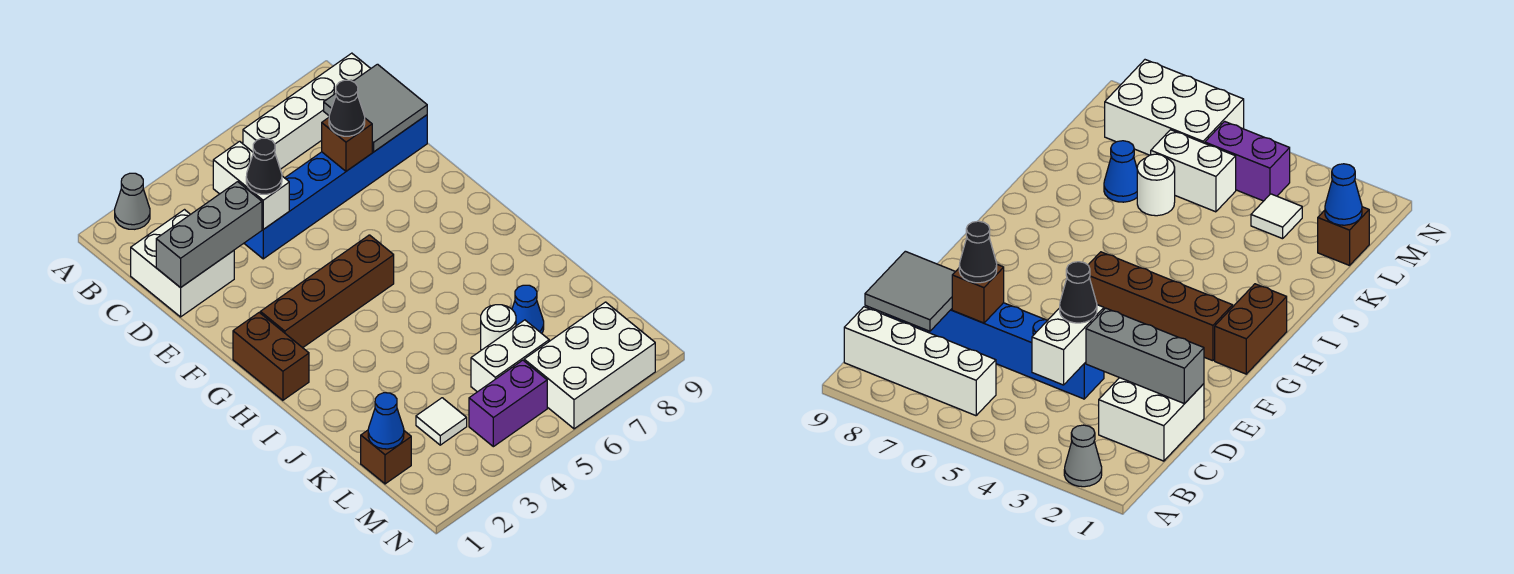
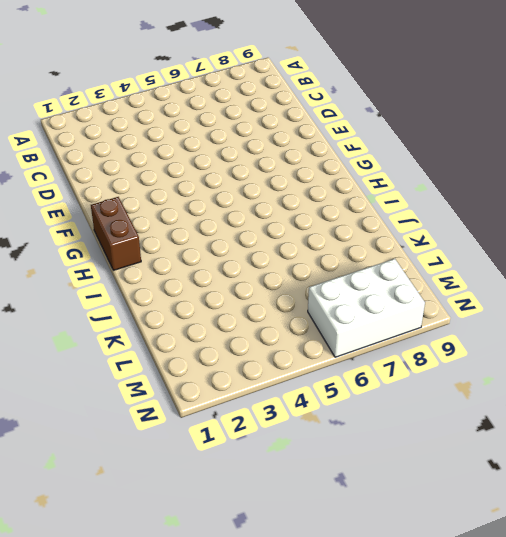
none -> grey 1x1 cone [115,173,150,229]
none -> white 1x4 brick [243,53,371,169]
none -> white 2x2 brick [131,210,234,317]

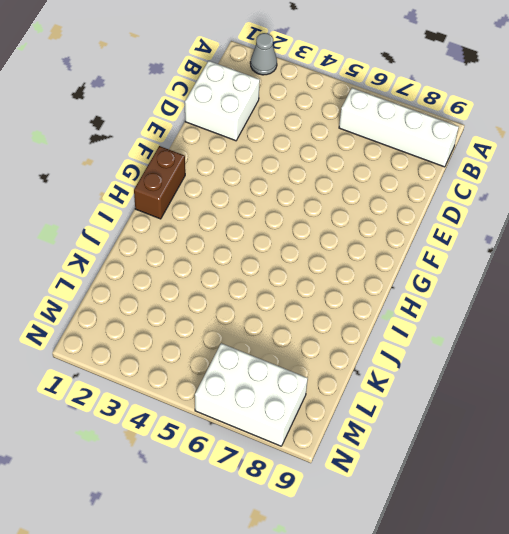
none -> blue 1x6 brick [244,115,427,259]
none -> brown 1x4 brick [260,235,394,348]
none -> white 1x1 round brick [481,305,516,350]

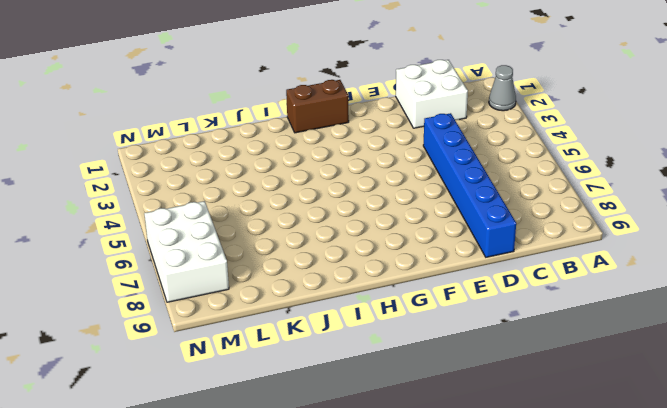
none -> white 1x4 brick [243,53,371,169]
none -> brown 1x4 brick [260,235,394,348]
none -> white 1x1 round brick [481,305,516,350]

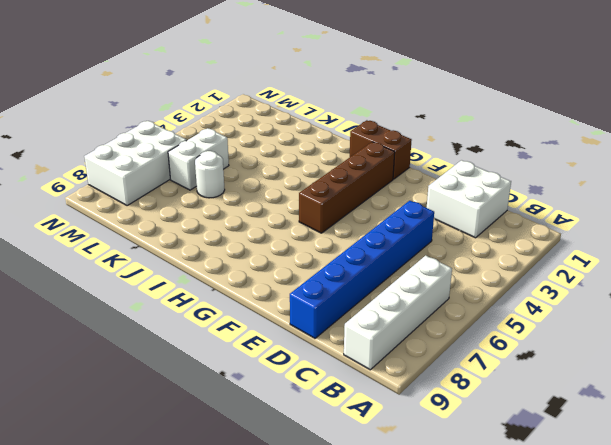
none -> grey 1x1 cone [115,173,150,229]
none -> blue 1x1 cone [512,285,544,333]
none -> brown 1x1 brick [361,430,411,484]

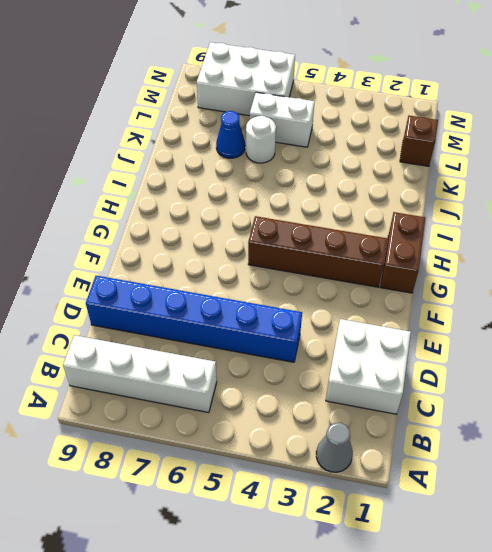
none -> white 1x1 tile [416,398,467,445]
none -> purple 1x2 brick [469,360,547,447]
none -> white 1x2 brick [213,141,289,229]

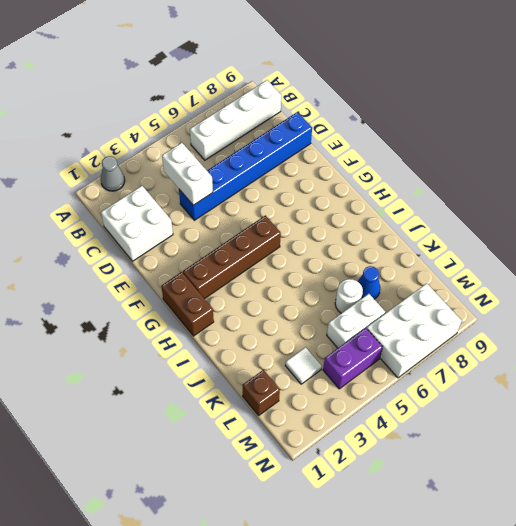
none -> grey 2x2 tile [324,64,427,152]
none -> grey 1x3 brick [156,182,262,288]
none -> brown 1x1 brick [322,118,372,171]

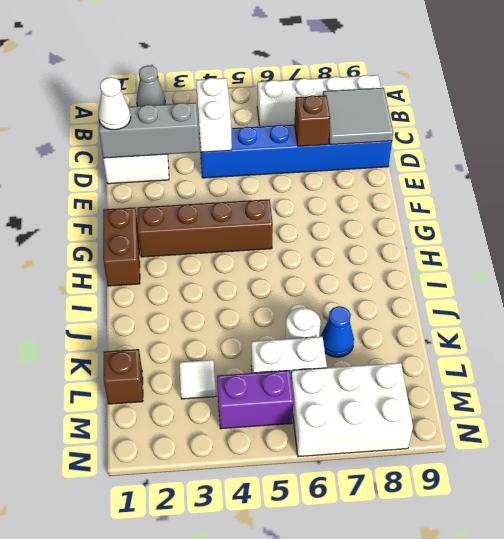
white 1x1 cone [98,77,131,130] -> none
none -> blue 1x1 cone [368,393,404,449]
none -> black 1x1 cone [246,138,282,194]
none -> black 1x1 cone [329,80,365,136]

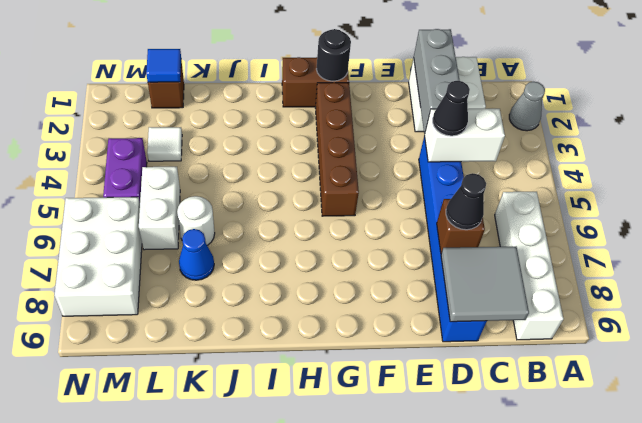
black 1x1 round brick [317,29,351,81] -> none
blue 1x1 tile [146,49,181,82] -> blue 1x1 cone [368,393,404,449]

